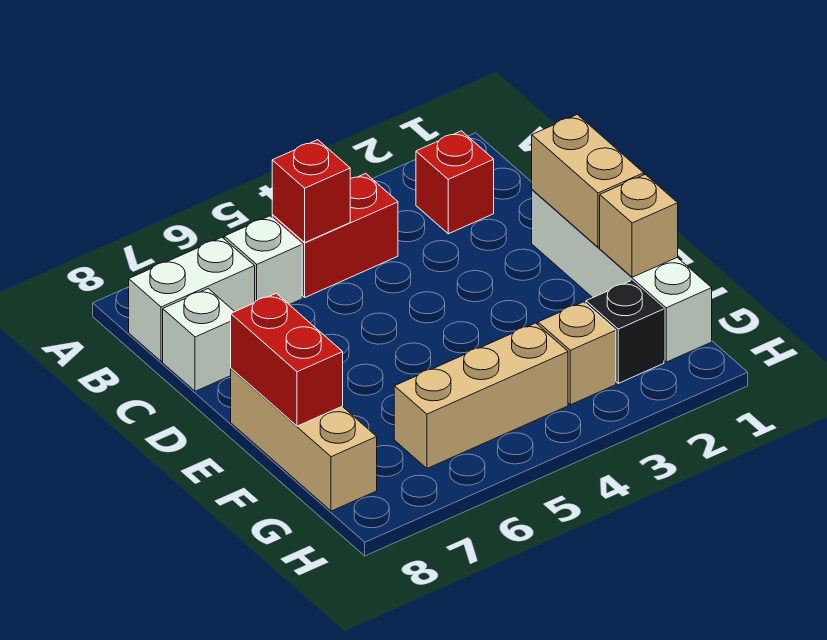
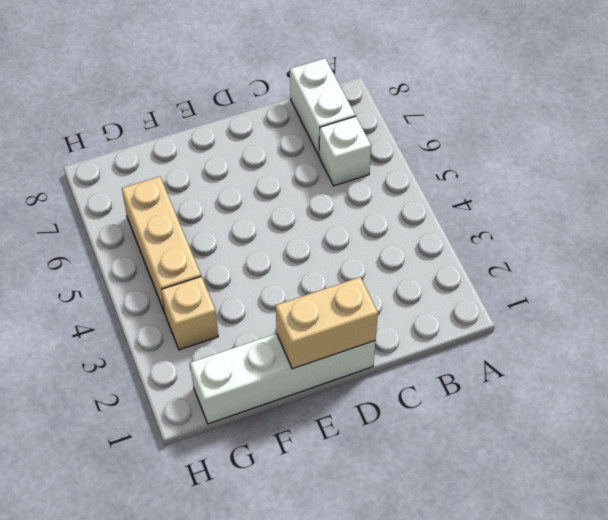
none -> red 1x1 brick [416,131,494,234]
none -> red 1x2 brick [272,173,398,297]
none -> white 1x1 brick [163,289,235,391]

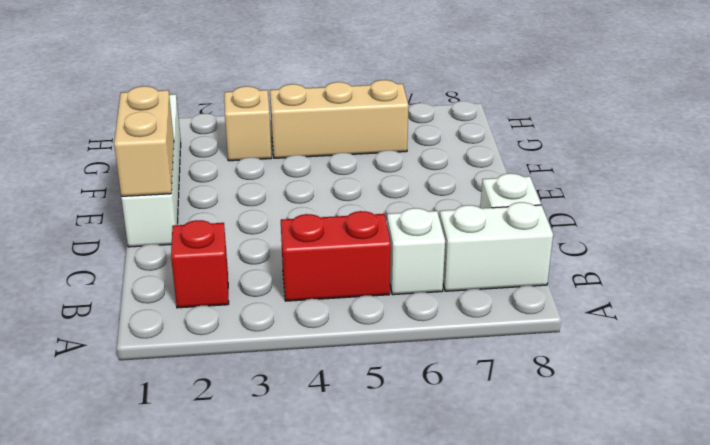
none -> tan 1x3 brick [231,369,377,511]
none -> black 1x1 brick [586,281,664,383]
none -> red 1x1 brick [272,140,350,242]

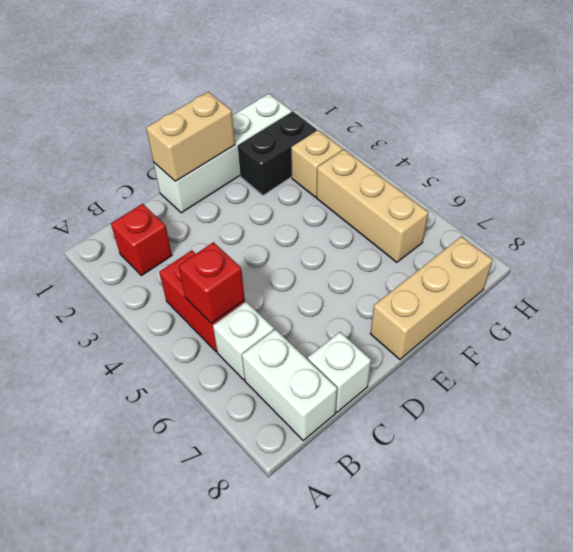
black 1x2 brick [238,111,317,195] -> black 1x1 brick [586,281,664,383]
none -> red 1x2 brick [231,293,343,426]
none -> tan 1x1 brick [600,174,678,277]

